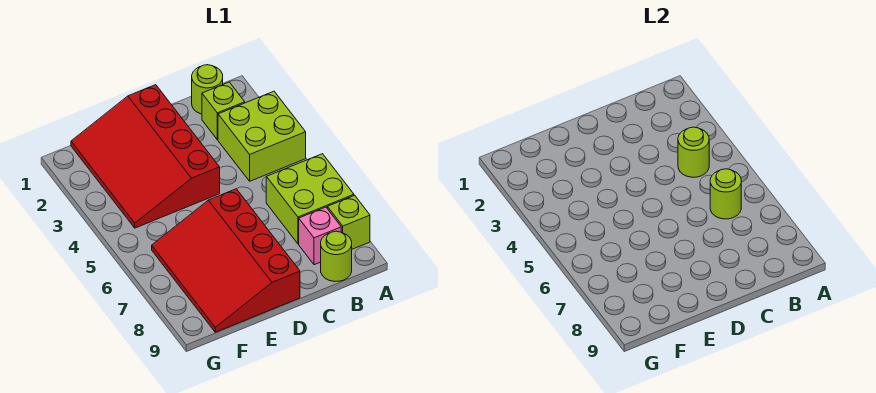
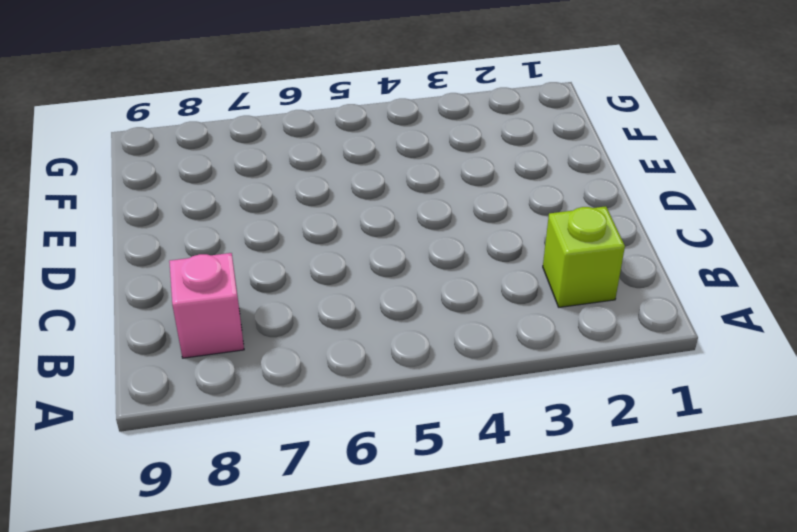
none -> lime 2x2 brick [218,91,306,181]
none -> lime 2x2 brick [266,154,354,244]

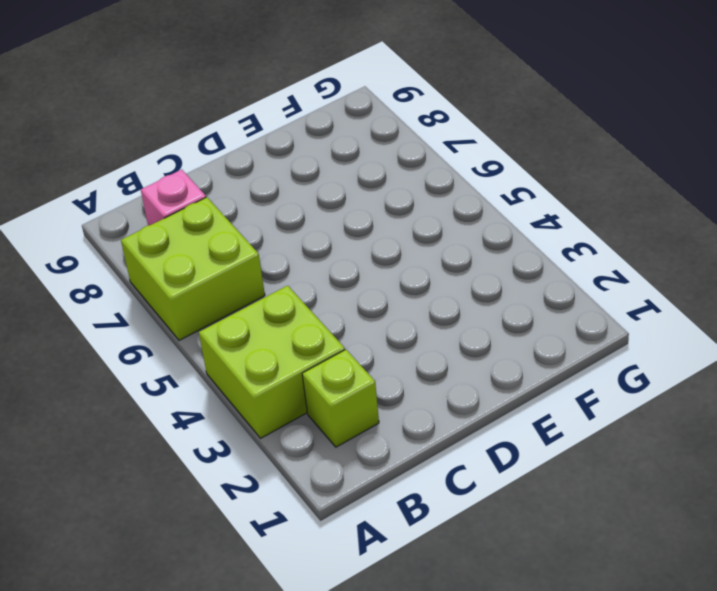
none -> lime 1x1 brick [327,195,370,249]
none -> lime 1x1 round brick [192,65,223,114]

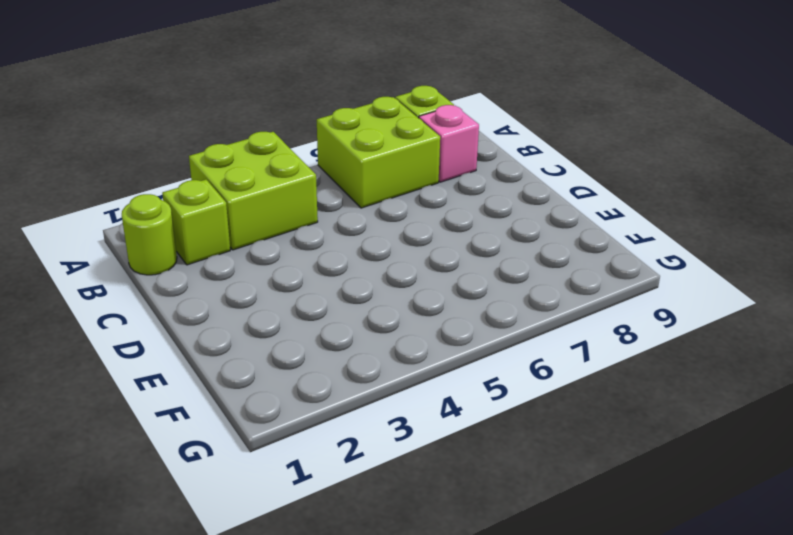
none -> lime 1x1 round brick [321,231,352,282]
none -> red 3x4 slope [71,85,220,228]

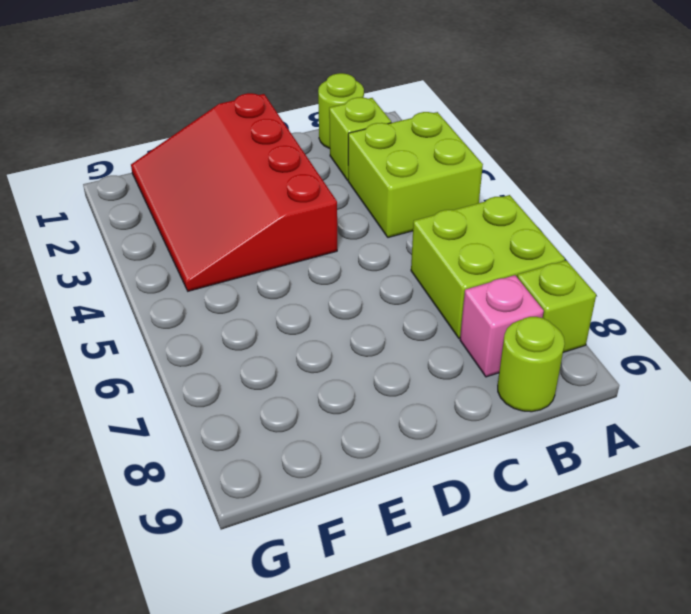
none -> red 3x4 slope [152,189,300,332]
none -> lime 1x1 round brick [678,127,709,177]

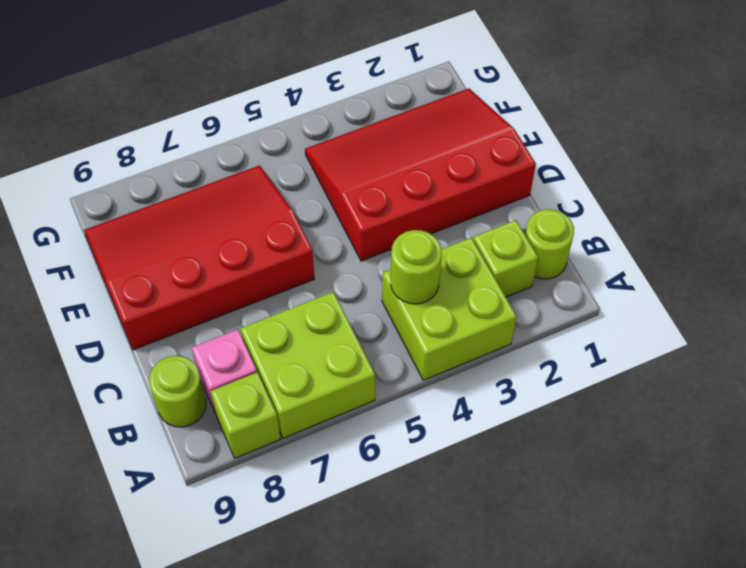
none -> lime 1x1 round brick [710,169,741,219]

